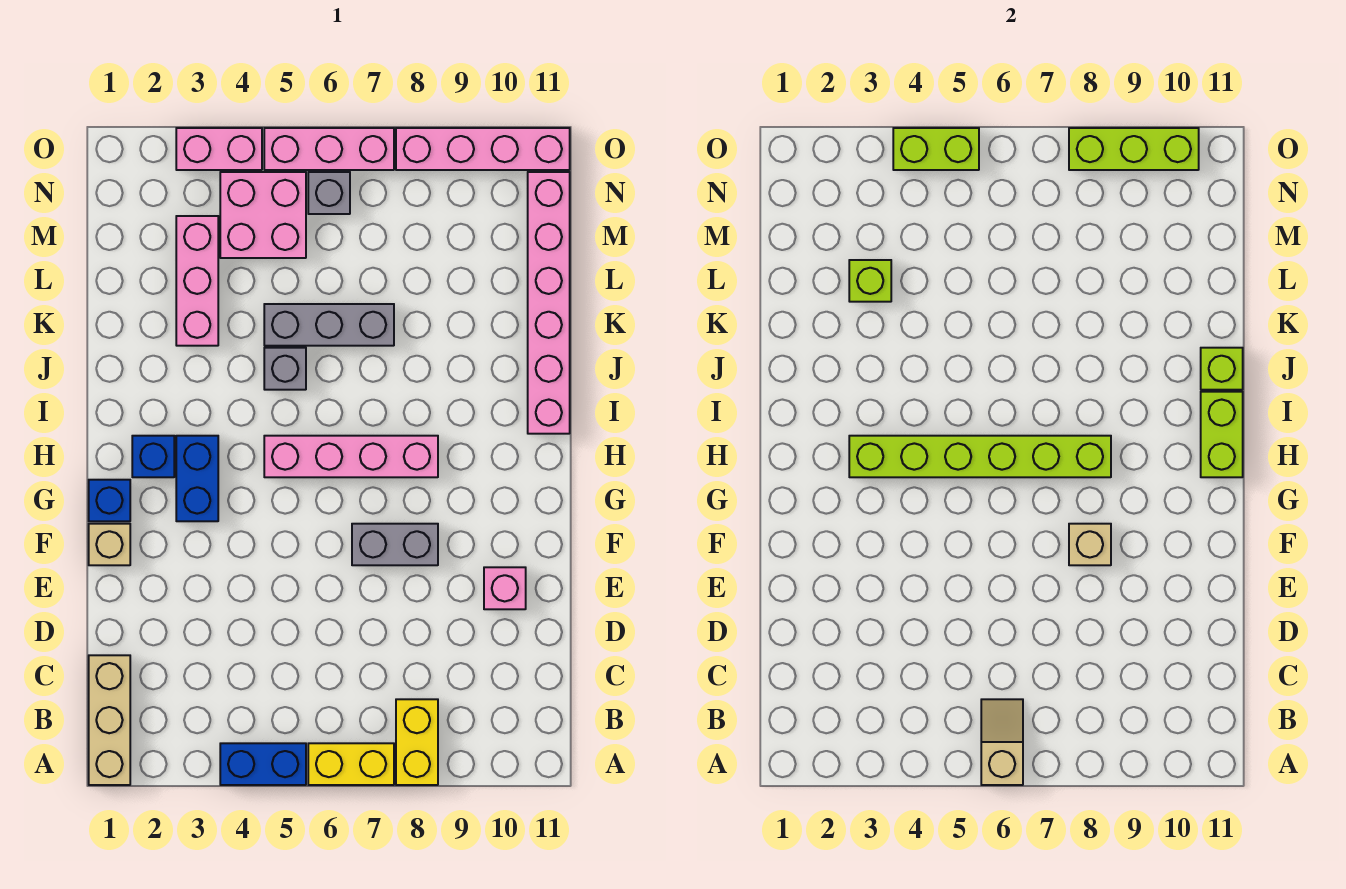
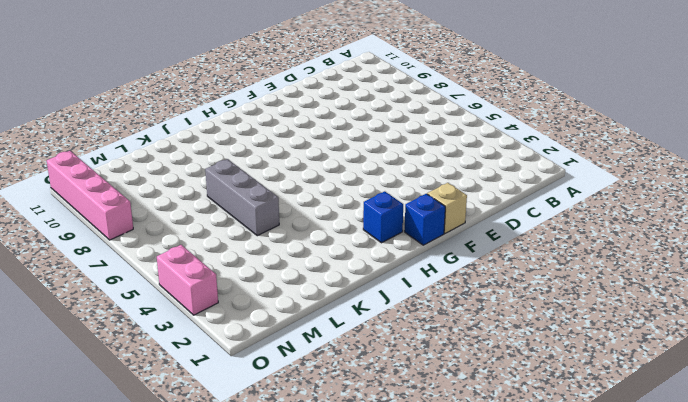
none -> tan 1x3 brick [89,655,130,785]
none -> blue 1x2 brick [220,743,306,785]
none -> yellow 1x2 brick [308,743,394,785]

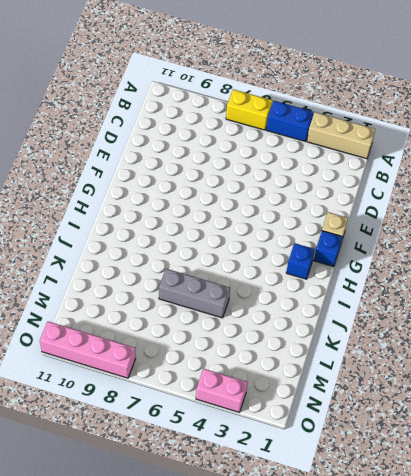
tan 1x3 brick [307,112,375,159] -> tan 1x3 brick turned to [89,655,130,785]
none -> yellow 1x2 brick [396,699,438,785]
none -> pink 1x1 brick [484,567,526,609]
none -> grey 1x2 brick [352,524,438,565]

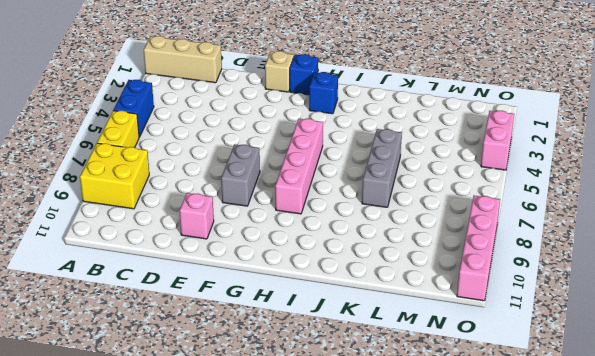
yellow 2x2 brick [80,143,149,209] -> yellow 1x2 brick [396,699,438,785]
none -> blue 1x2 brick [176,436,218,521]
none -> pink 1x6 brick [528,172,570,434]
none -> grey 1x1 brick [264,348,306,390]

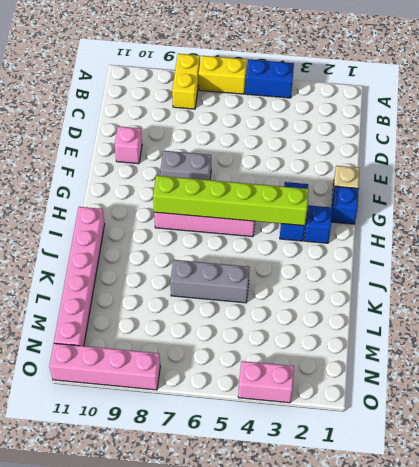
none -> tan 1x3 brick [89,655,130,785]
none -> grey 1x1 brick [264,348,306,390]
none -> pink 1x3 brick [176,216,218,346]

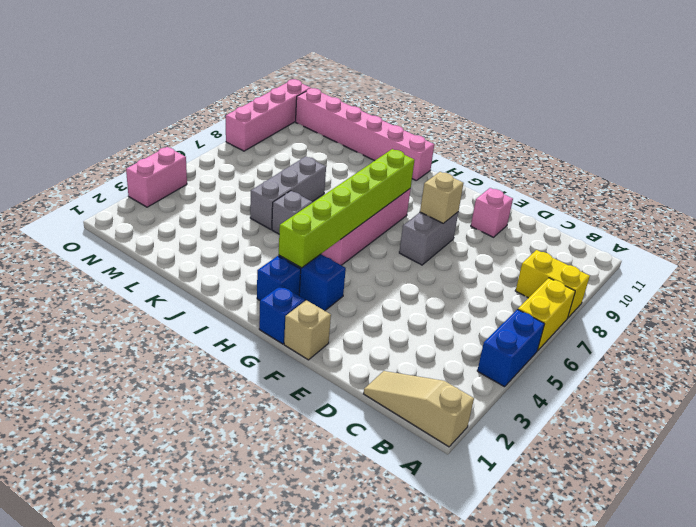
tan 1x3 slope [364,371,474,447] -> tan 1x3 brick [89,655,130,785]
none -> pink 1x3 brick [176,216,218,346]
none -> pink 2x2 brick [220,172,306,258]
none -> grey 1x1 brick [308,172,350,214]

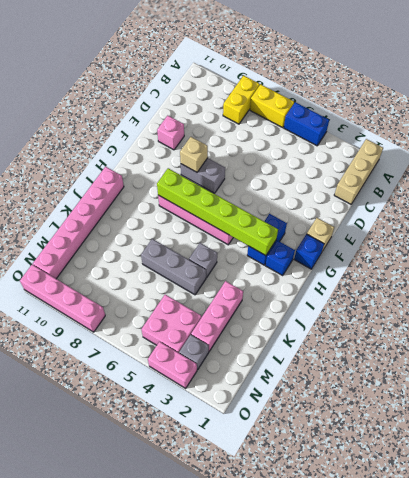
grey 1x1 brick [179,335,209,370] -> grey 1x1 brick moved to [308,172,350,214]
none -> pink 1x3 brick [264,128,394,170]
none -> tan 1x2 slope [981,699,1023,785]
none -> lime 1x2 brick [1201,392,1243,477]

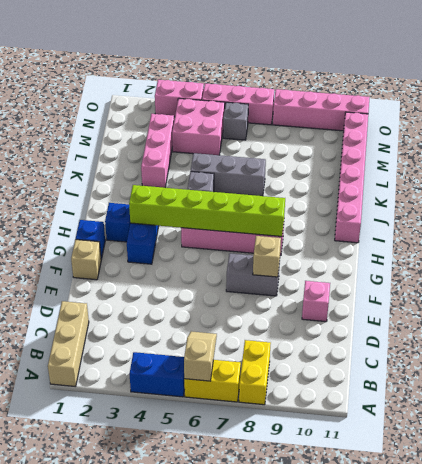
none -> lime 1x2 brick [1201,392,1243,477]
none -> lime 1x1 brick [1201,348,1243,390]
none -> lime 1x1 brick [849,260,891,302]

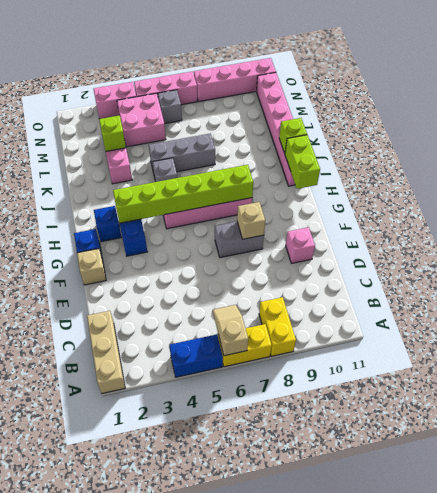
none -> lime 1x2 brick [893,128,979,170]
none -> lime 1x3 brick [1069,128,1199,170]

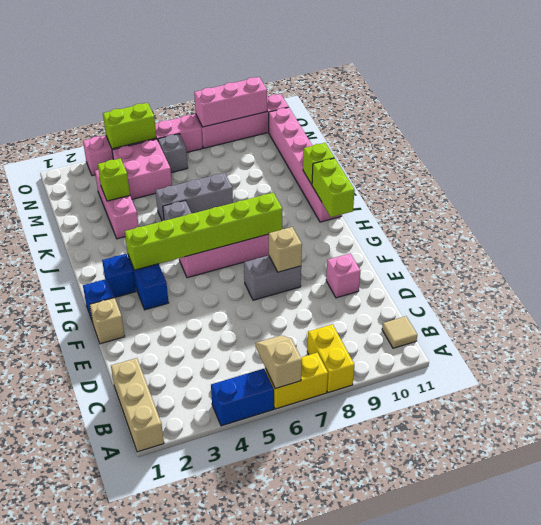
tan 1x1 tile [382,316,417,348] -> none
pink 1x3 brick [194,77,267,127] -> lime 1x3 brick [1069,128,1199,170]

